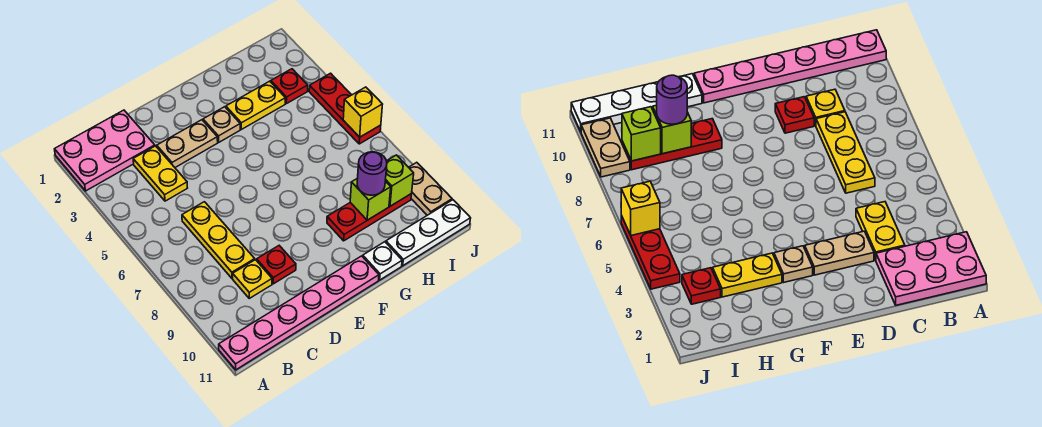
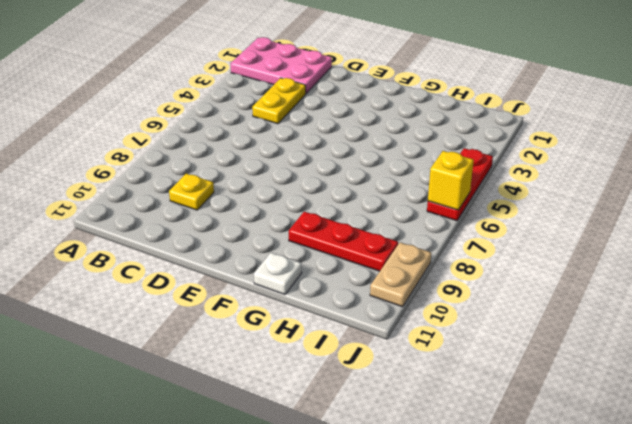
none -> pink 1x6 plate [219,256,379,370]
none -> yellow 1x3 plate [182,202,255,278]
none -> tan 1x2 plate [157,120,218,167]

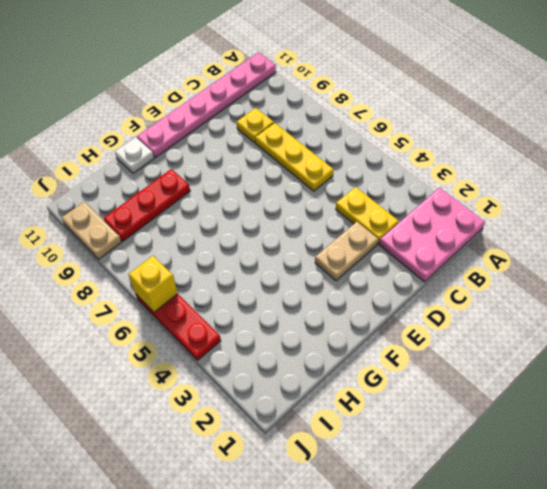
none -> red 1x1 plate [257,246,296,284]
none -> tan 1x1 plate [203,107,240,142]
none -> yellow 1x2 plate [226,81,285,129]

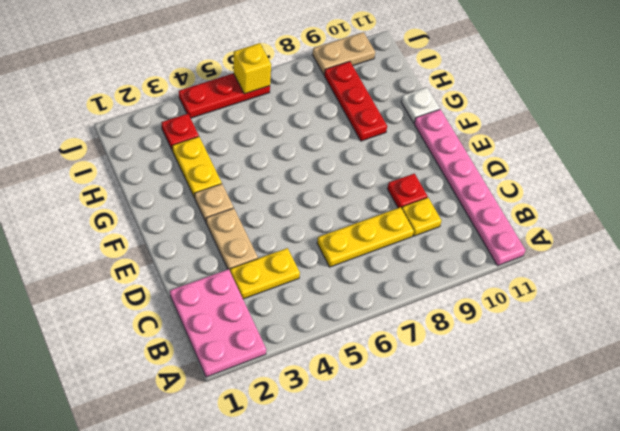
none -> white 1x3 plate [386,200,471,266]
none -> lime 1x1 brick [350,178,391,220]
none -> lime 1x1 brick [385,155,414,206]

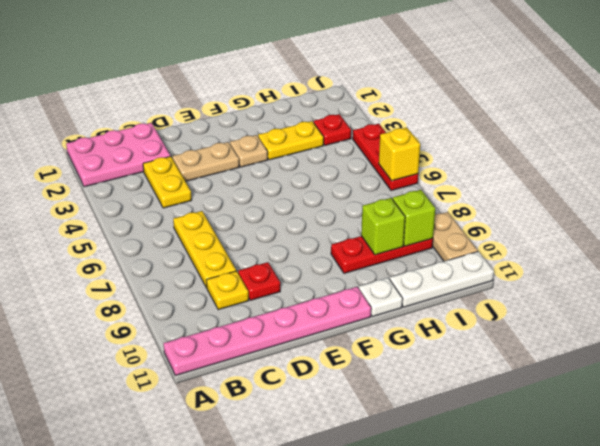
none -> purple 1x1 round brick [357,152,387,195]

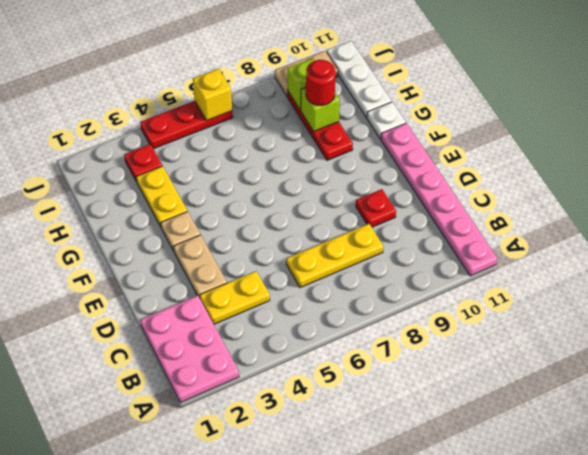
red 1x1 round brick [306,60,336,106] -> purple 1x1 round brick [357,152,387,195]
none -> yellow 1x1 plate [233,260,272,298]

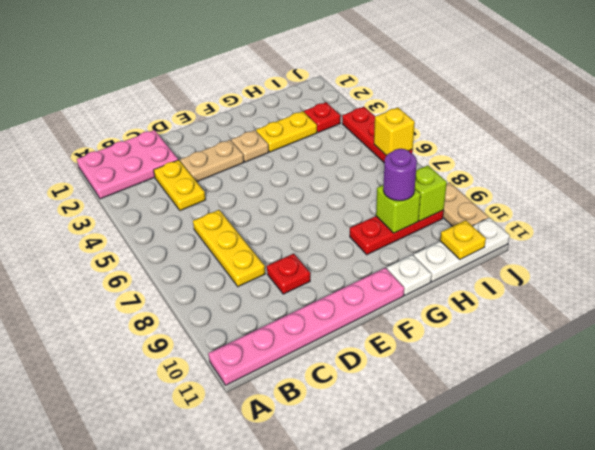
yellow 1x1 plate [440,220,486,259] -> yellow 1x1 plate moved to [233,260,272,298]

